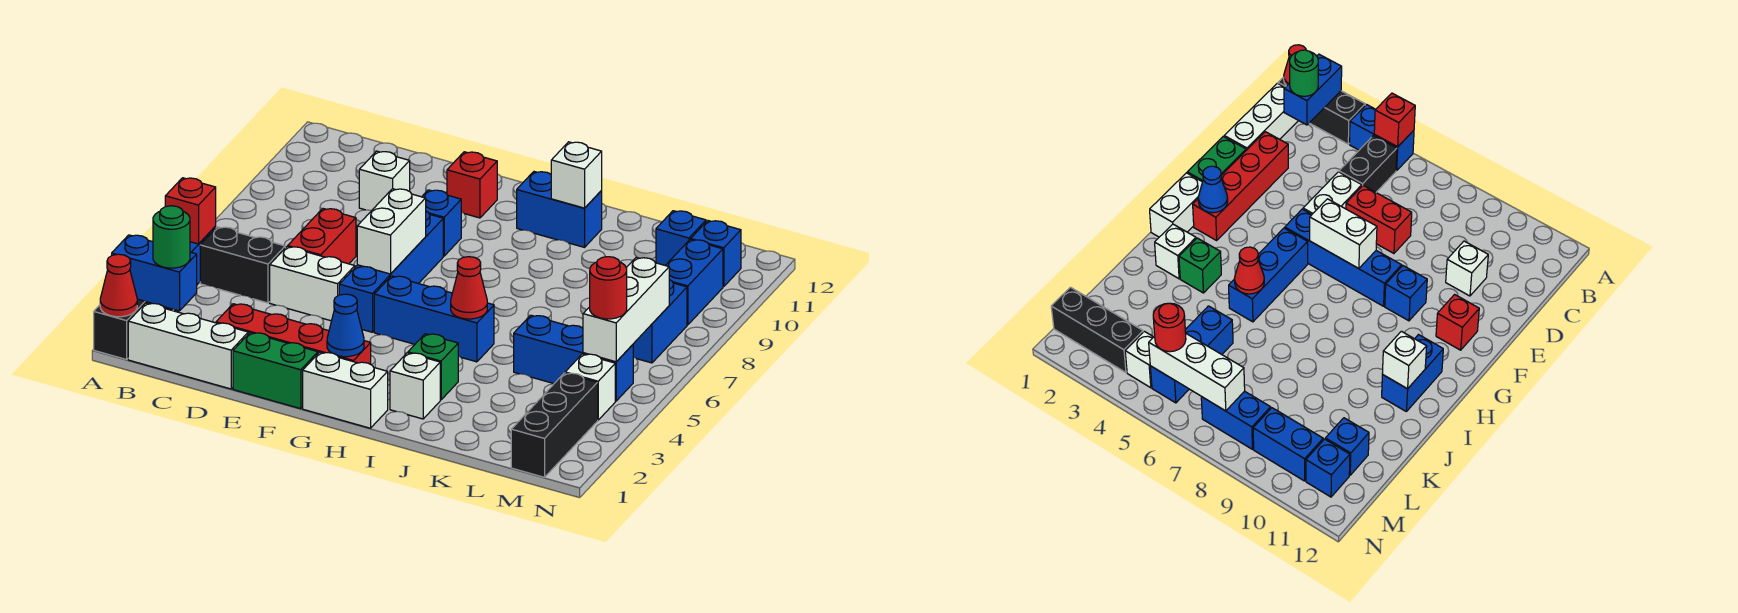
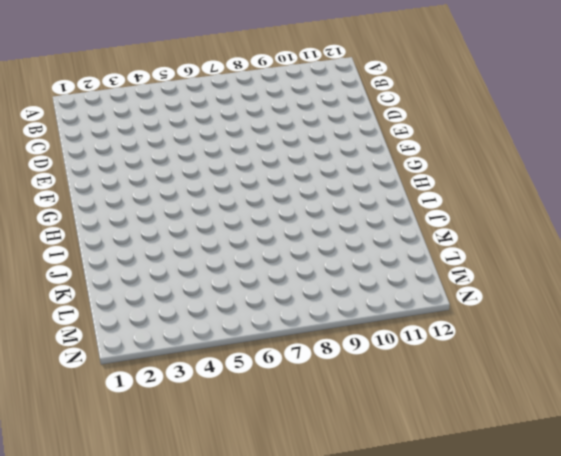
none -> black 1x3 brick [94,299,174,360]
none -> blue 1x2 brick [1350,105,1414,171]
none -> white 1x3 brick [128,303,248,389]
none -> black 1x2 brick [200,227,285,303]

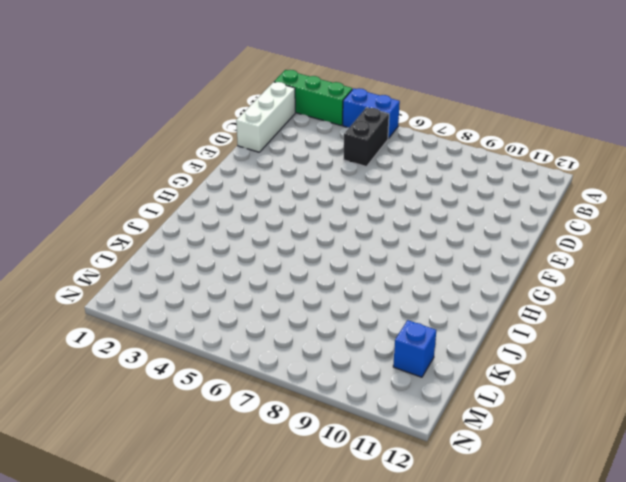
green 1x3 brick [274,70,352,125] -> black 1x3 brick [94,299,174,360]
none -> red 1x4 brick [216,304,371,364]
none -> white 1x2 brick [270,247,355,321]
none -> red 1x2 brick [288,209,356,264]
none -> white 1x1 brick [359,151,410,211]

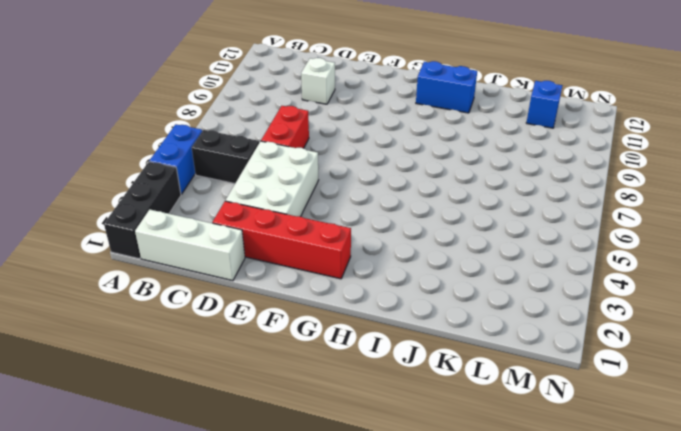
white 2x3 brick [226,141,318,217] -> white 1x2 brick [270,247,355,321]
none -> green 1x2 brick [233,333,318,409]
none -> blue 1x4 brick [339,211,443,332]
none -> blue 1x1 brick [422,190,461,256]
none -> red 1x1 brick [447,152,497,218]

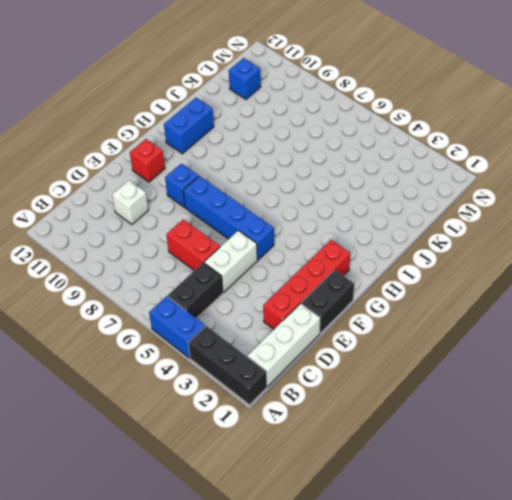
black 1x2 brick [301,270,354,333] -> green 1x2 brick [233,333,318,409]
none -> white 1x2 brick [303,352,388,428]
none -> blue 1x3 brick [374,276,494,362]
none -> white 1x1 brick [390,353,440,419]
none -> green 1x1 brick [408,334,458,400]

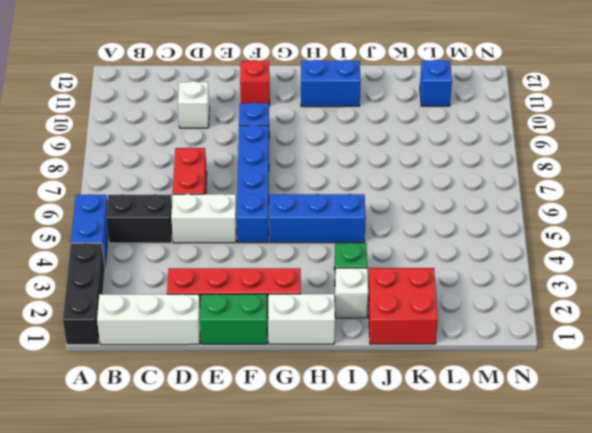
red 2x2 brick [368,268,438,344] -> none
none -> blue 1x3 brick [514,315,633,401]
none -> black 1x3 brick [511,373,598,477]
none -> white 1x1 brick [565,354,615,420]
none -> blue 1x2 brick [633,280,687,363]

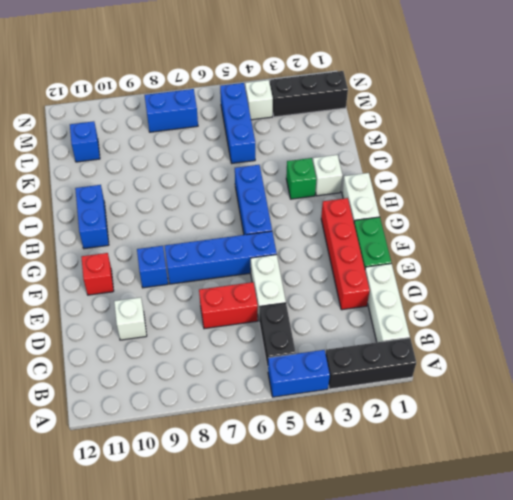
none -> blue 1x2 brick [665,240,723,325]
none -> blue 1x1 brick [691,221,741,287]
none -> red 1x1 cone [100,254,137,317]
none -> blue 1x2 brick [112,235,197,311]

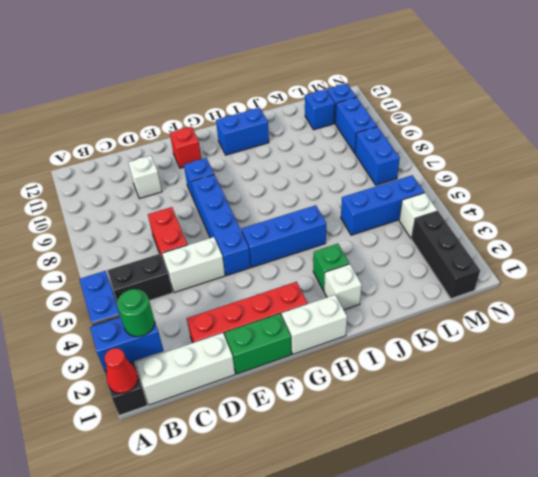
none -> red 1x1 brick [165,178,216,244]
none -> white 1x2 brick [357,189,426,274]
none -> blue 1x1 cone [327,294,364,357]
none -> red 1x1 cone [451,257,487,319]

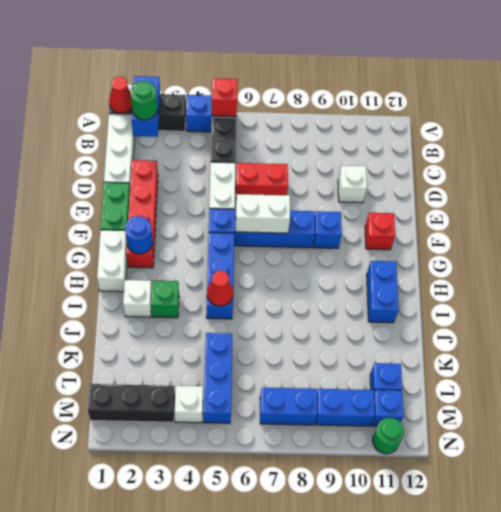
blue 1x1 round brick [125,216,153,254] -> blue 1x1 cone [327,294,364,357]
green 1x1 round brick [372,418,404,454] -> none
none -> white 1x1 brick [551,142,602,208]
none -> white 1x3 brick [583,257,669,362]
none -> red 1x1 round brick [590,257,627,319]

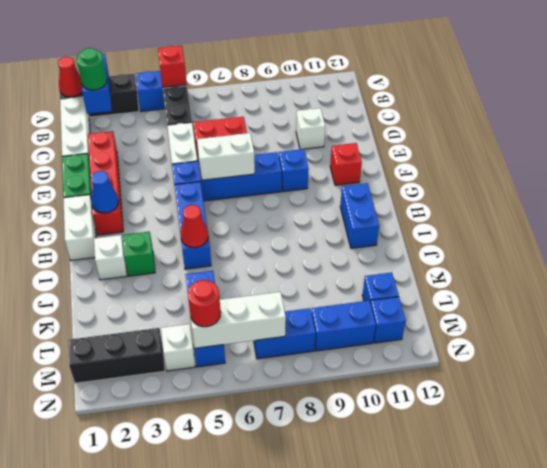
none -> white 1x1 brick [551,142,602,208]

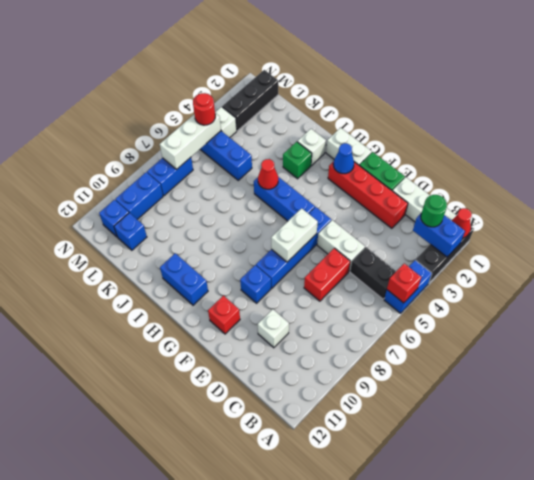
none -> white 1x1 brick [551,142,602,208]

